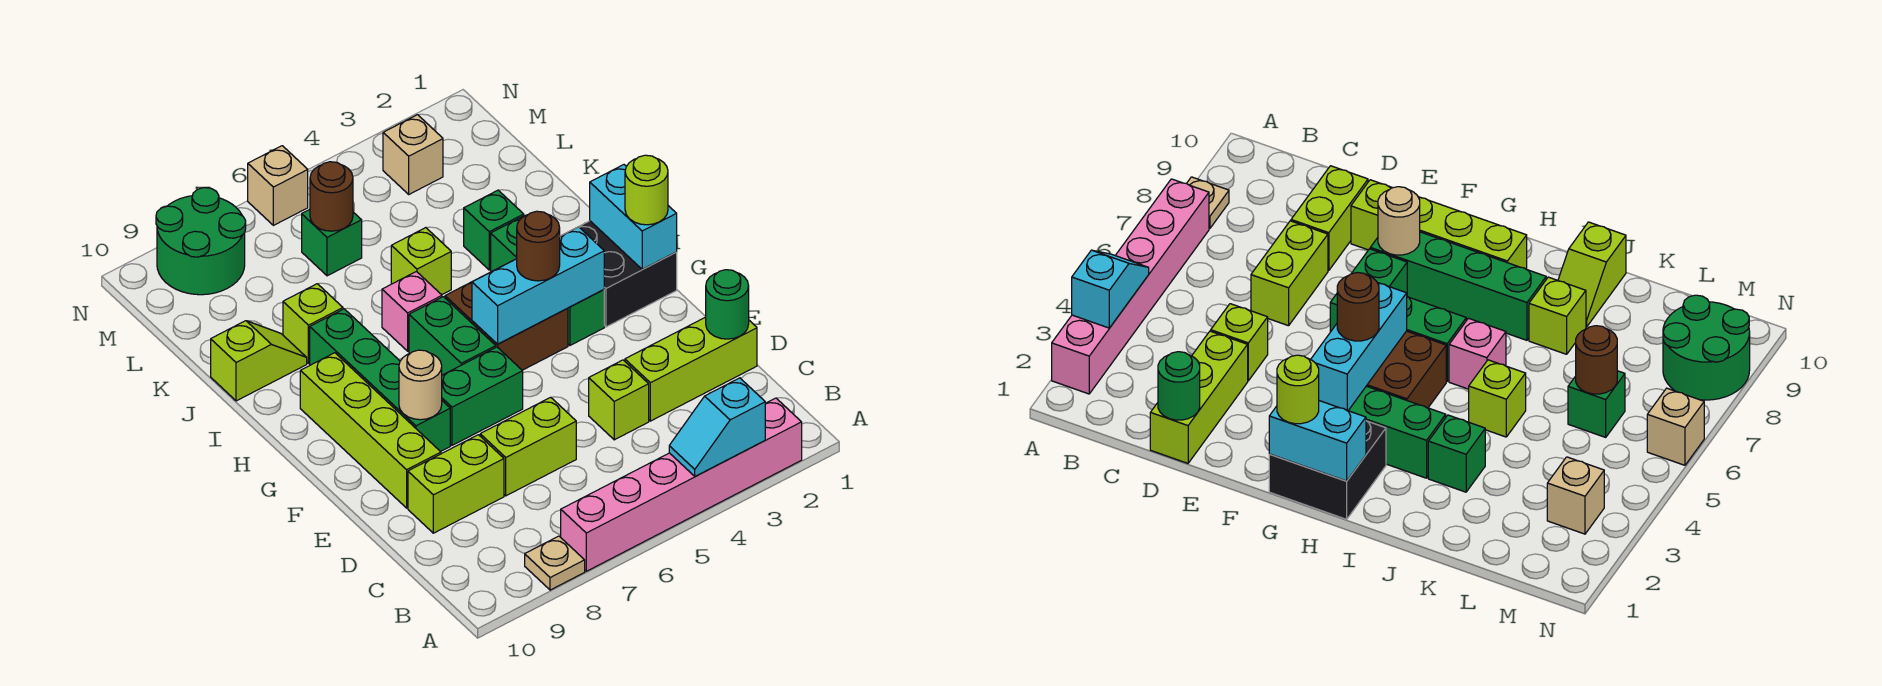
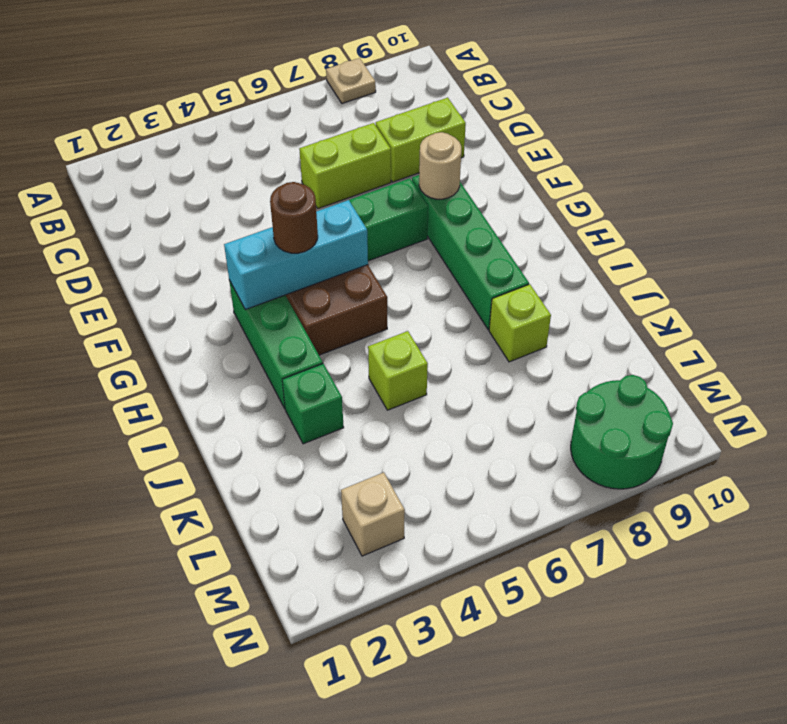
none -> pink 1x6 brick [561,398,802,571]
none -> lime 1x3 brick [625,317,757,421]
none -> lime 1x1 brick [589,360,649,440]
none -> lime 1x4 brick [300,353,441,508]

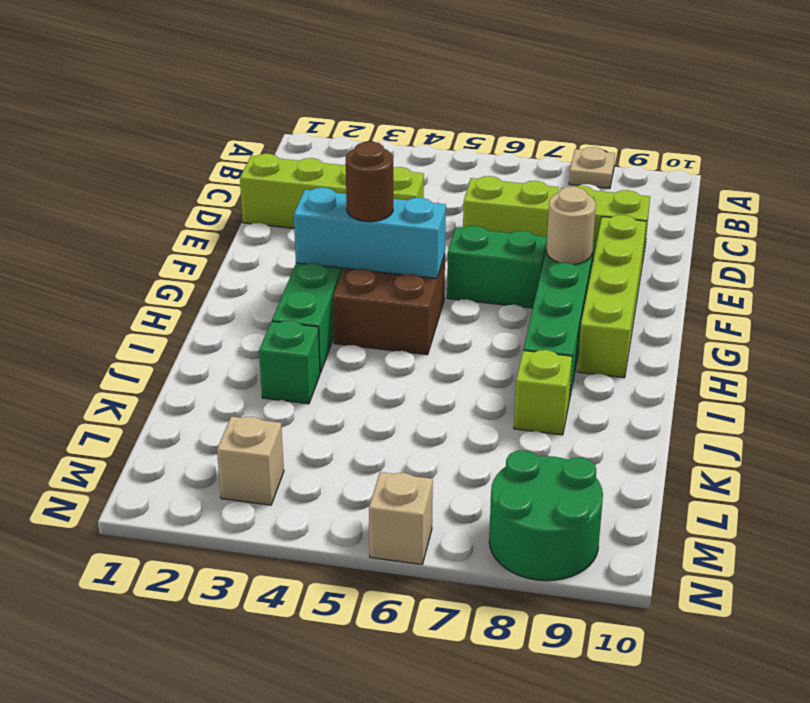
none -> pink 1x6 brick [561,398,802,571]
none -> black 2x2 brick [579,221,677,327]
none -> green 1x2 brick [409,297,496,375]
none -> pink 1x1 brick [382,272,442,351]

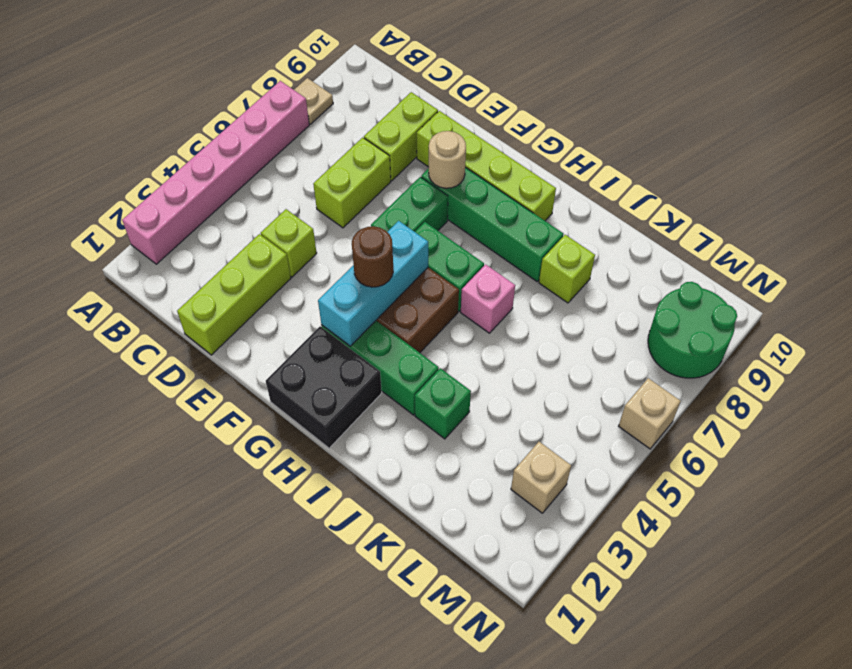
none -> lime 1x1 brick [391,228,451,295]
none -> lime 1x2 slope [211,321,307,401]
none -> green 1x1 brick [302,209,362,276]
none -> cyan 1x2 slope [669,378,765,476]

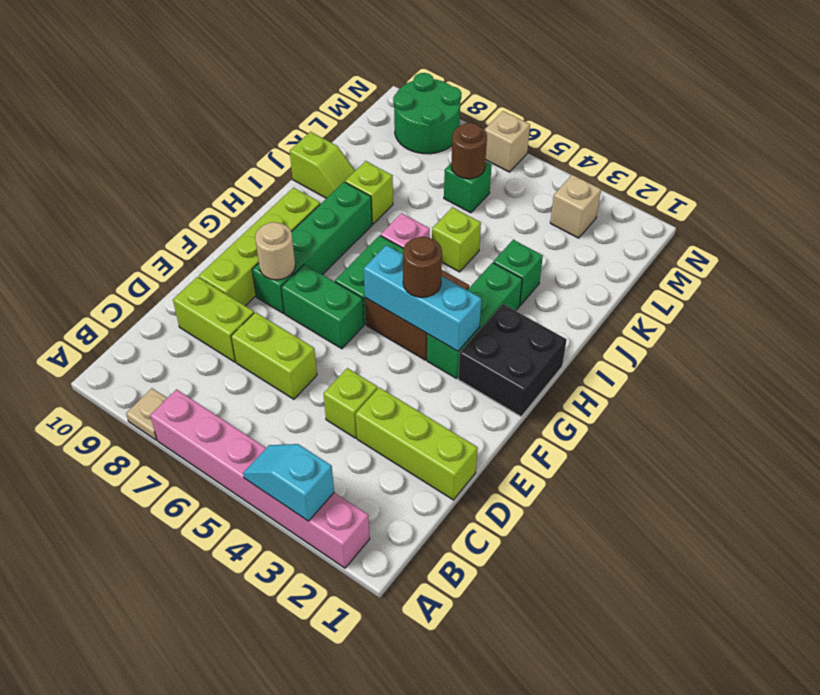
none -> green 1x1 round brick [706,270,749,339]
none -> cyan 1x2 brick [590,165,677,269]
none -> lime 1x1 round brick [625,155,668,225]

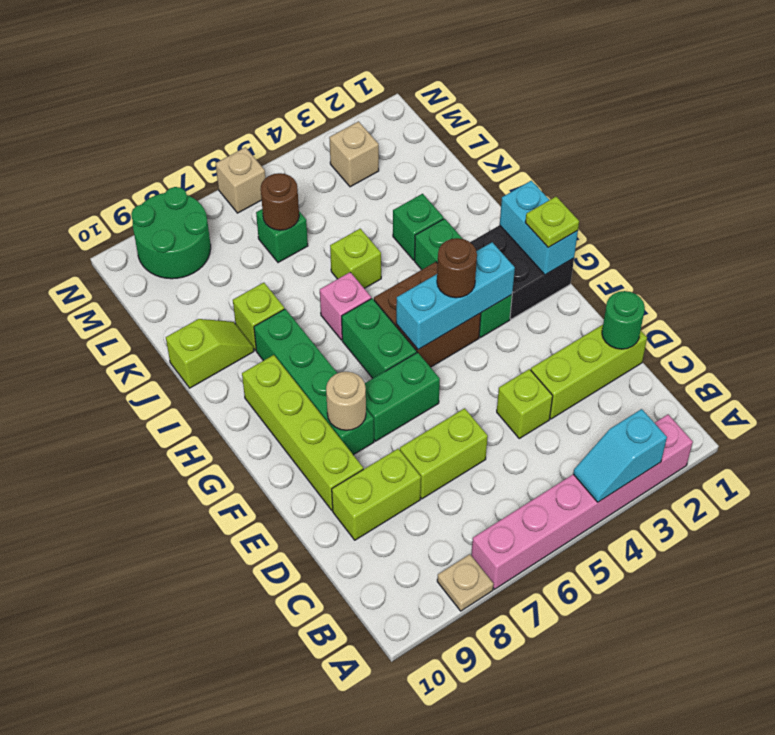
lime 1x1 plate [525,197,579,247] -> lime 1x1 round brick [625,155,668,225]

